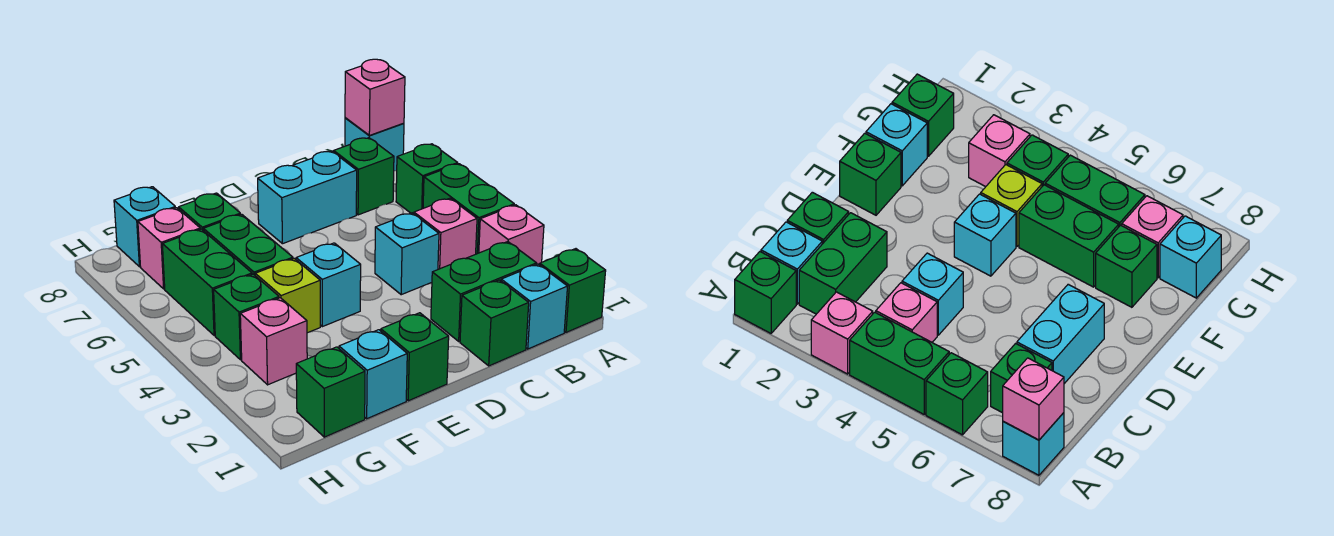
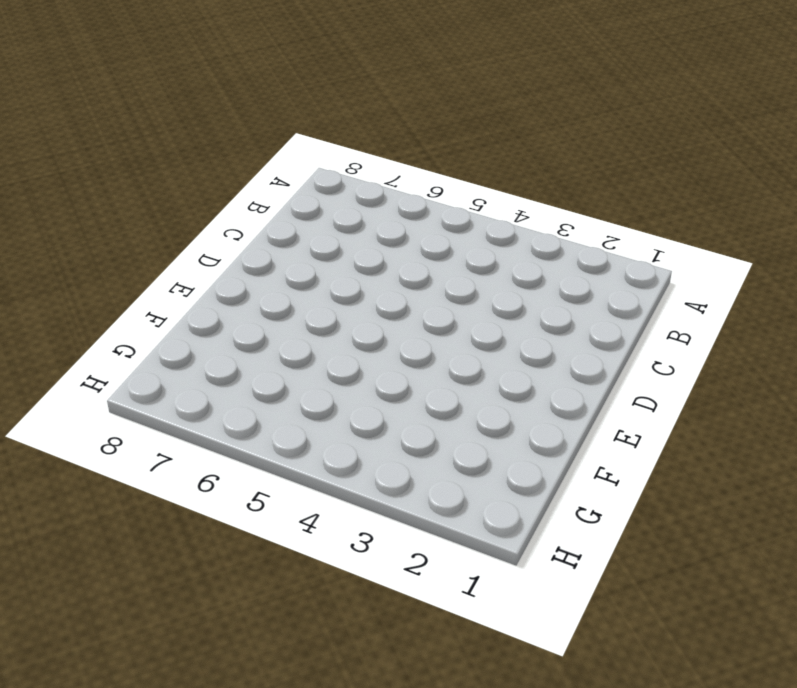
none -> green 1x1 brick [540,249,606,332]
none -> pink 1x1 brick [479,205,544,265]
none -> green 1x2 brick [423,164,514,254]

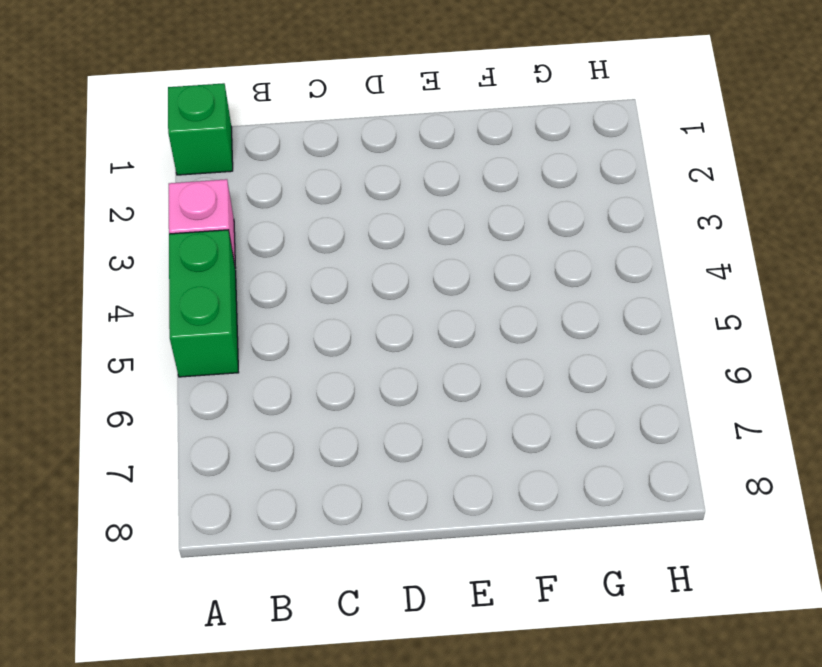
none -> green 1x1 brick [396,144,458,214]
none -> cyan 1x1 brick [345,118,404,171]
none -> cyan 1x1 brick [501,264,568,349]

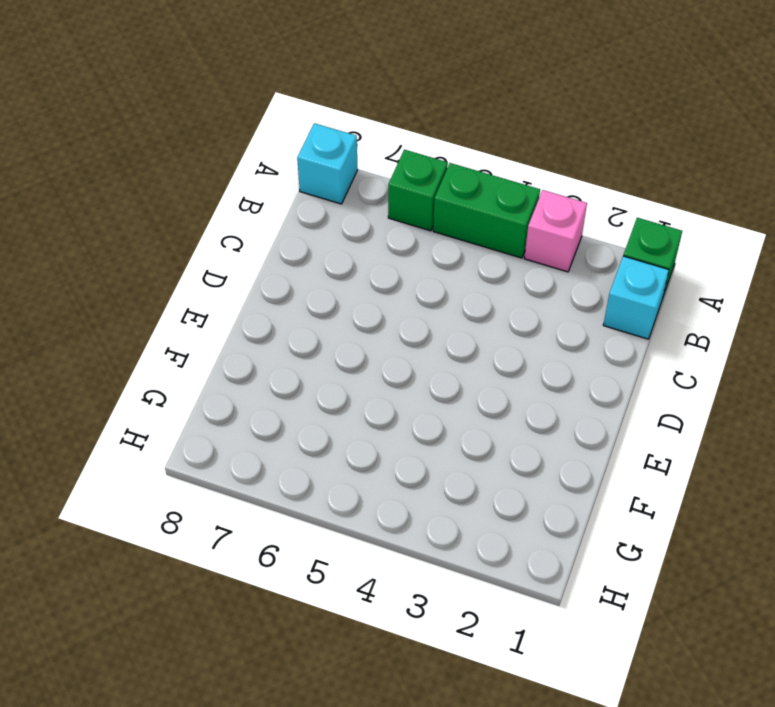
none -> green 1x2 brick [431,242,537,341]
none -> pink 1x1 brick [414,198,477,269]
none -> green 1x1 brick [334,138,394,215]

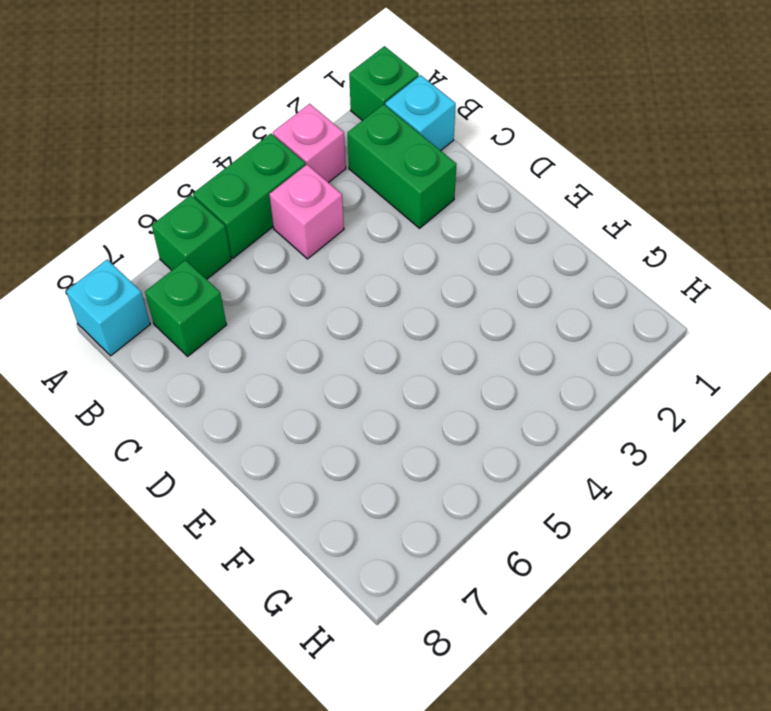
none -> green 1x1 brick [460,280,529,366]
none -> cyan 1x1 brick [375,213,439,295]
none -> cyan 1x2 brick [258,151,357,244]

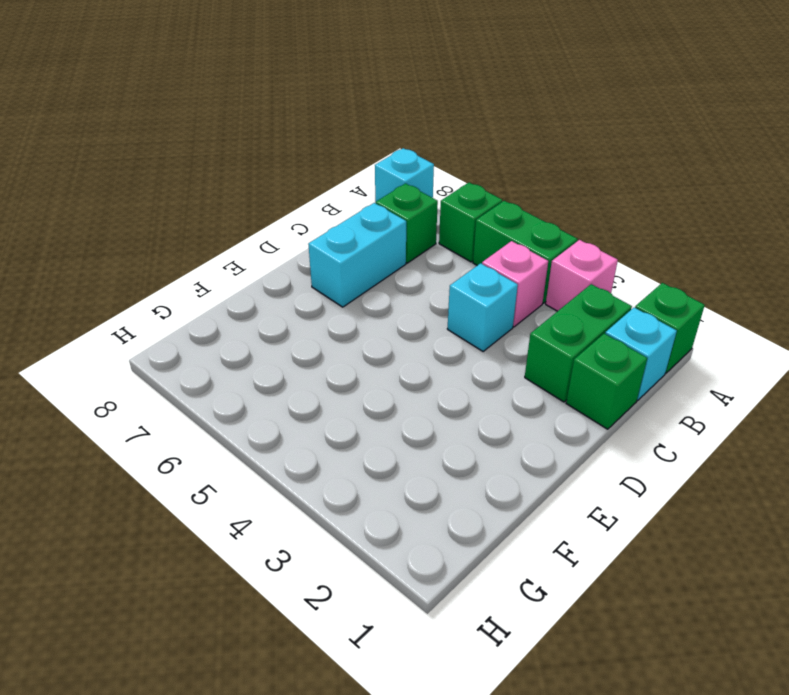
none -> green 1x1 brick [381,313,449,401]
none -> cyan 1x1 brick [296,243,361,327]
none -> cyan 1x1 brick [339,330,407,419]

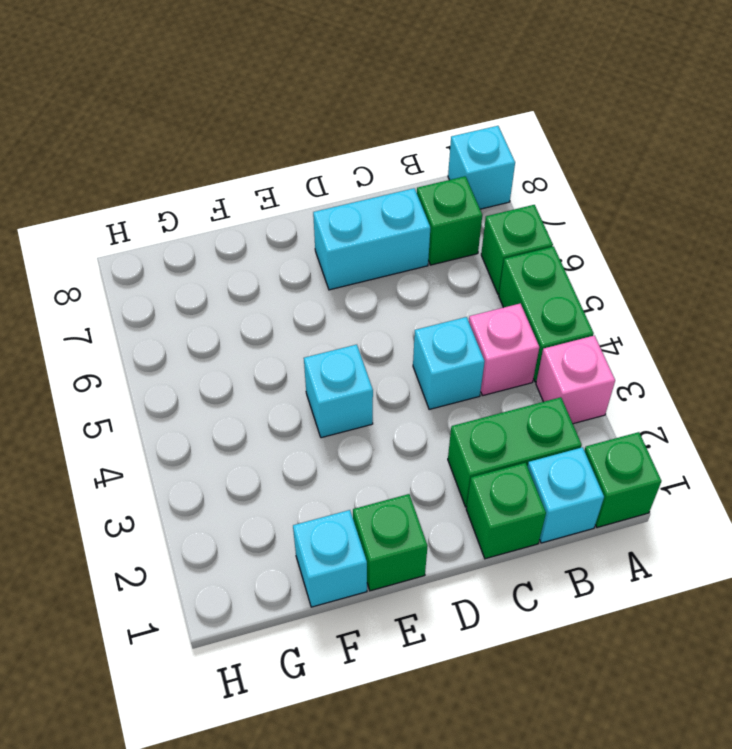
none -> lime 1x1 brick [255,259,320,333]
none -> green 1x2 brick [203,214,293,275]
none -> green 1x1 brick [179,193,240,230]

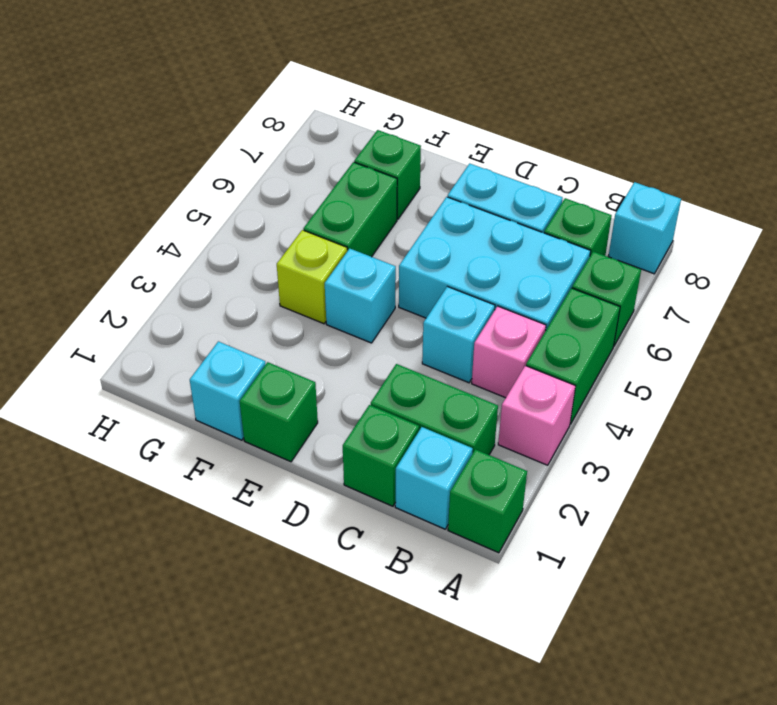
cyan 2x3 brick [399,197,591,330] -> none
none -> green 1x1 brick [296,347,365,437]
none -> pink 1x1 brick [240,298,307,385]
none -> green 1x1 brick [214,274,279,360]

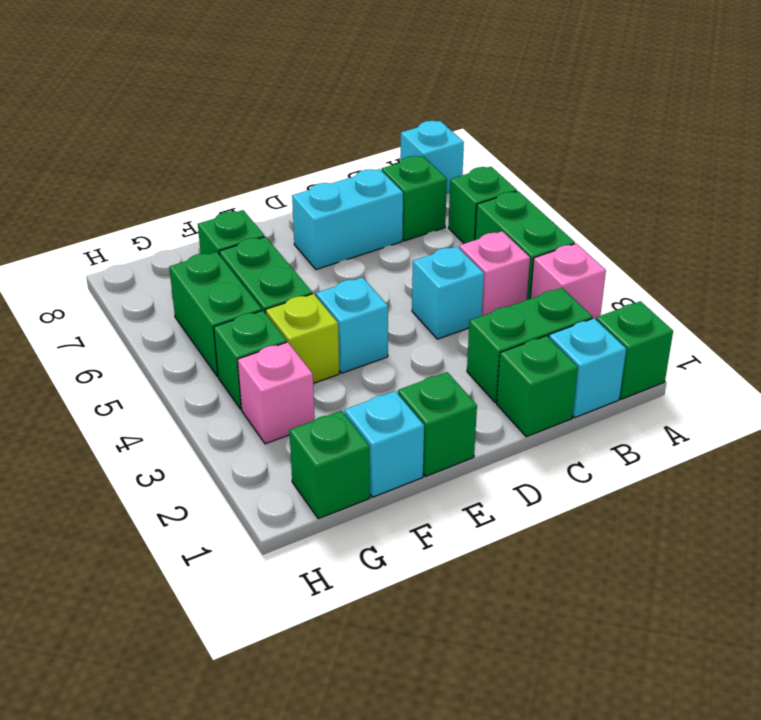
none -> pink 1x1 brick [138,208,200,289]
none -> cyan 1x1 brick [114,187,175,267]
none -> pink 1x1 brick [345,59,405,135]

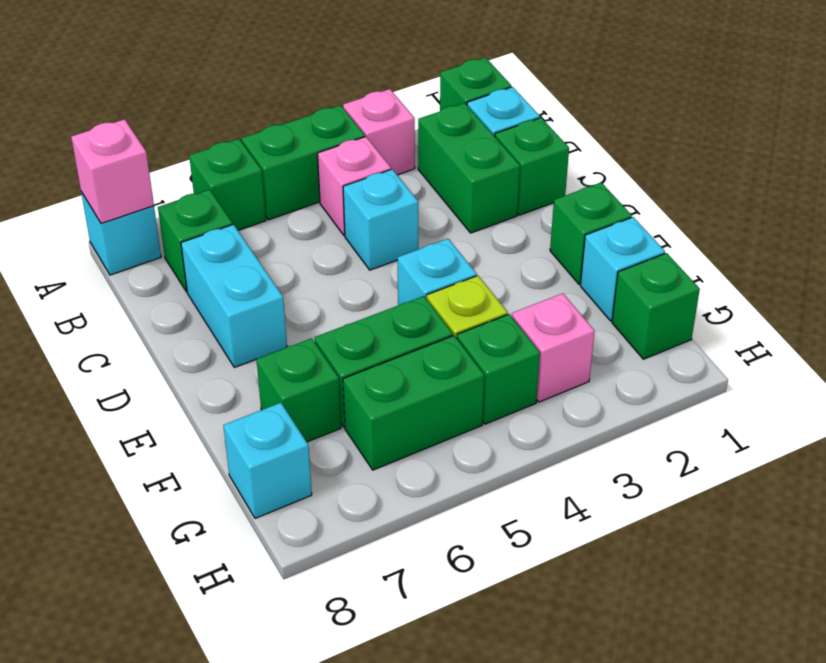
none -> pink 1x1 brick [138,208,200,289]

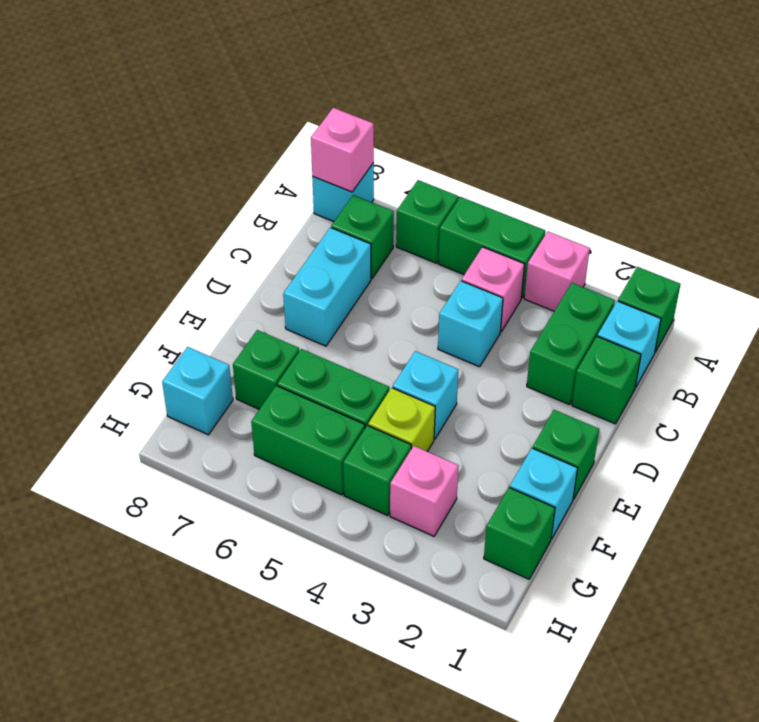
none -> pink 1x1 brick [138,208,200,289]

